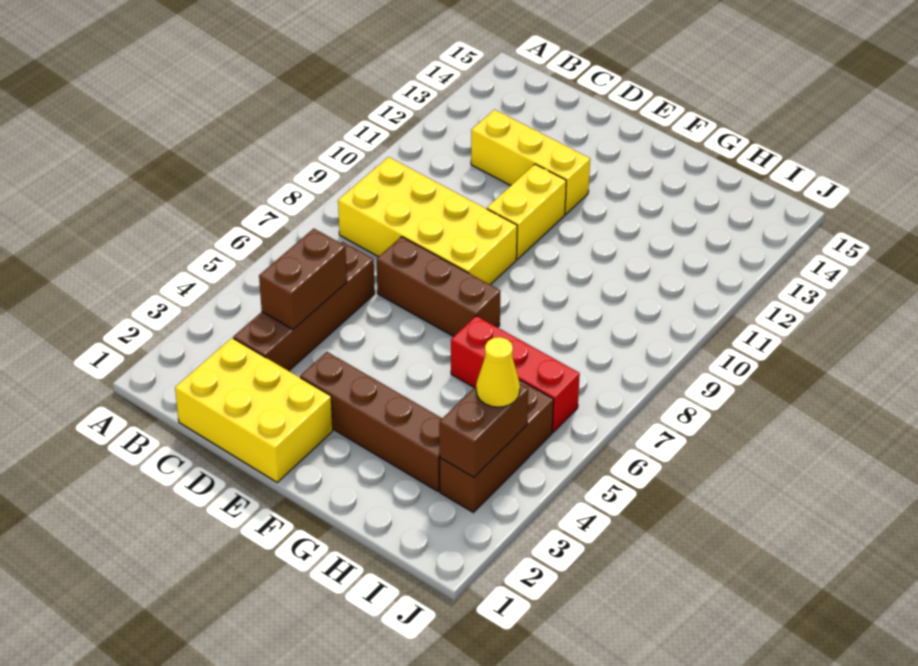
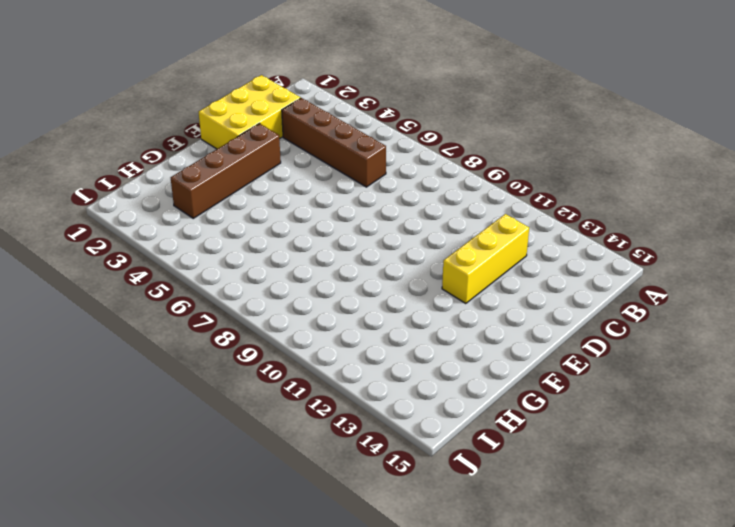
none -> yellow 2x4 brick [338,157,517,285]
none -> brown 1x3 brick [377,237,500,337]
none -> yellow 1x2 brick [487,164,566,259]

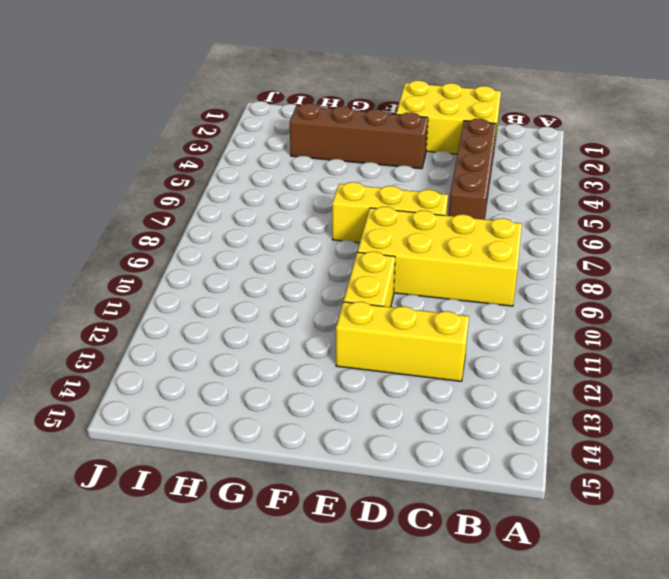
yellow 1x3 brick [332,182,448,243] -> brown 1x3 brick [377,237,500,337]
none -> red 1x3 brick [451,316,580,432]
none -> brown 1x3 brick [440,380,554,512]
none -> brown 1x2 brick [259,229,347,329]

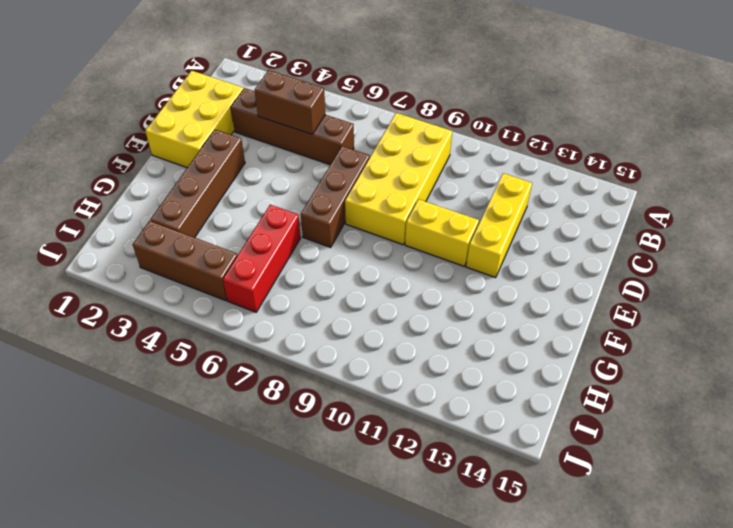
none -> brown 1x2 brick [439,384,528,477]
none -> yellow 1x1 cone [476,337,520,407]

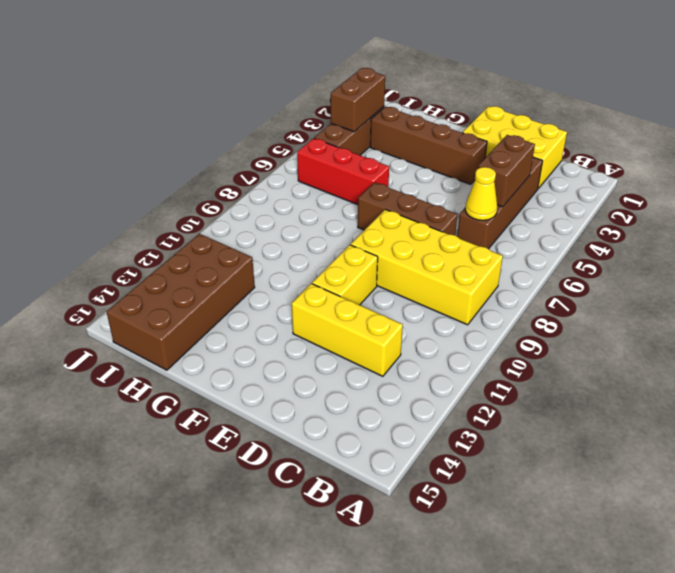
yellow 1x1 cone [465,167,497,220] -> yellow 1x1 cone moved to [476,337,520,407]
brown 2x4 brick [106,234,255,370] -> none

